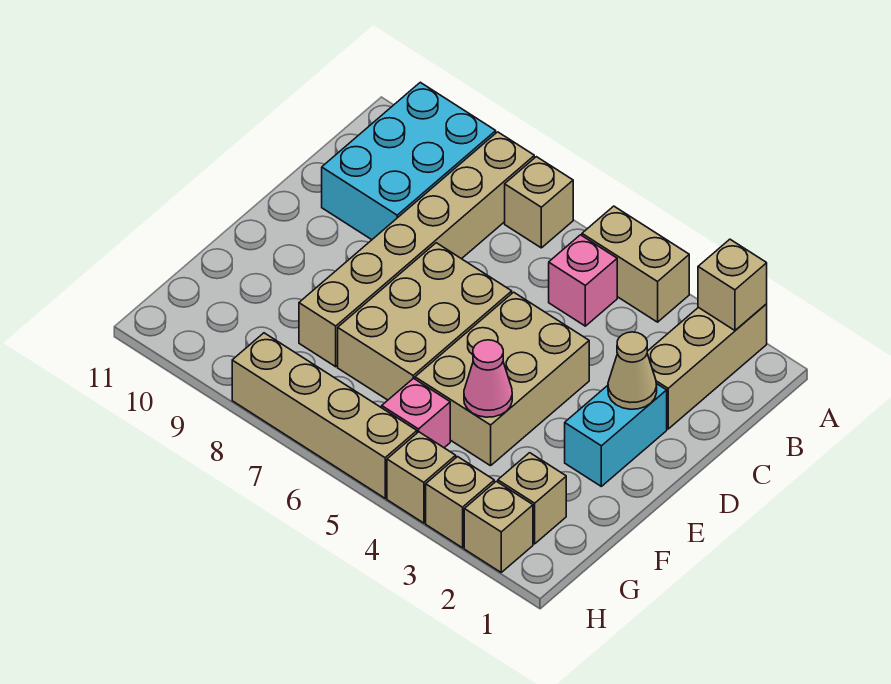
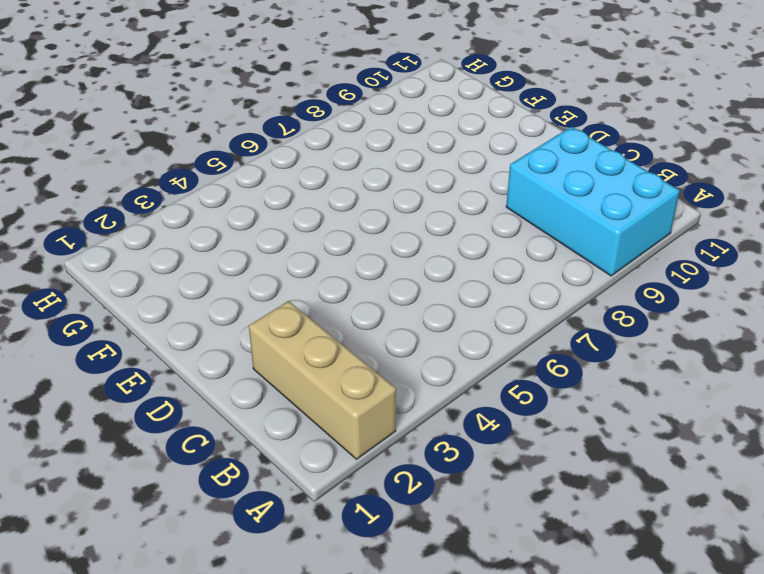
none -> tan 1x2 brick [582,206,689,322]
none -> tan 1x1 brick [505,157,573,248]
none -> tan 1x6 brick [299,132,534,367]

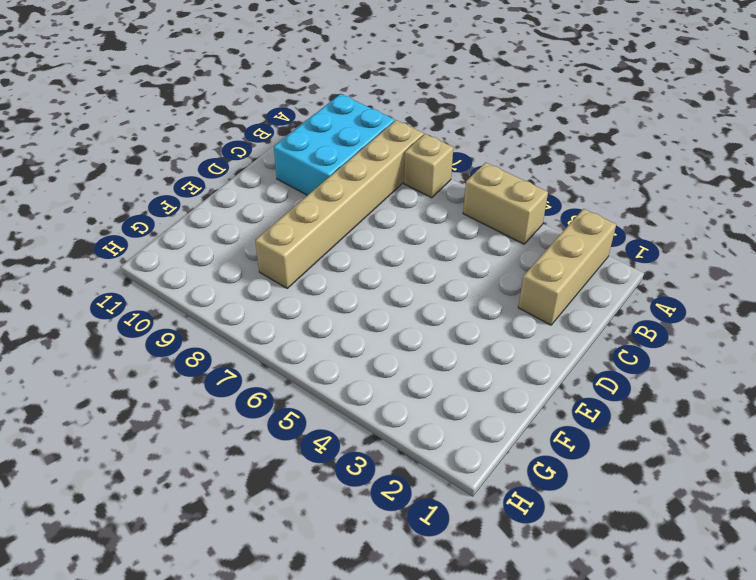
none -> pink 1x1 brick [549,235,617,326]
none -> cyan 1x2 brick [565,383,667,486]
none -> tan 2x3 brick [415,292,589,466]

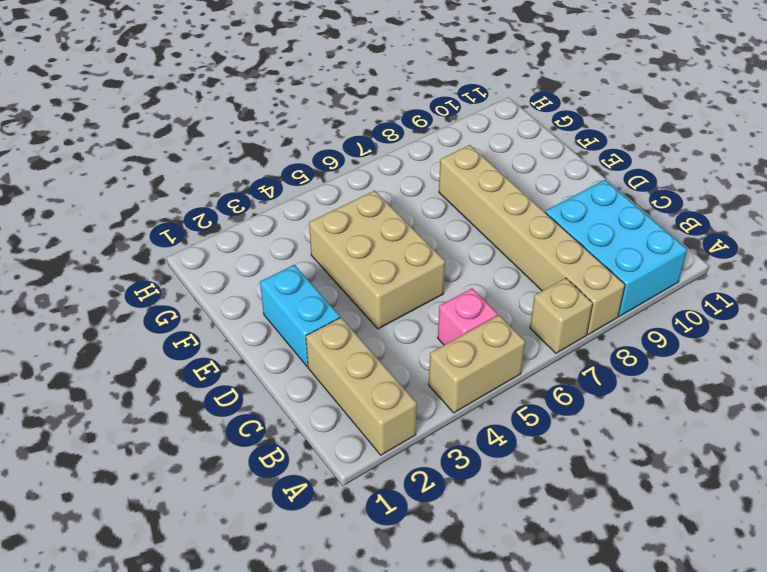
none -> tan 2x3 brick [338,243,512,400]
none -> tan 1x1 brick [498,453,566,544]
none -> pink 1x1 brick [382,378,450,448]

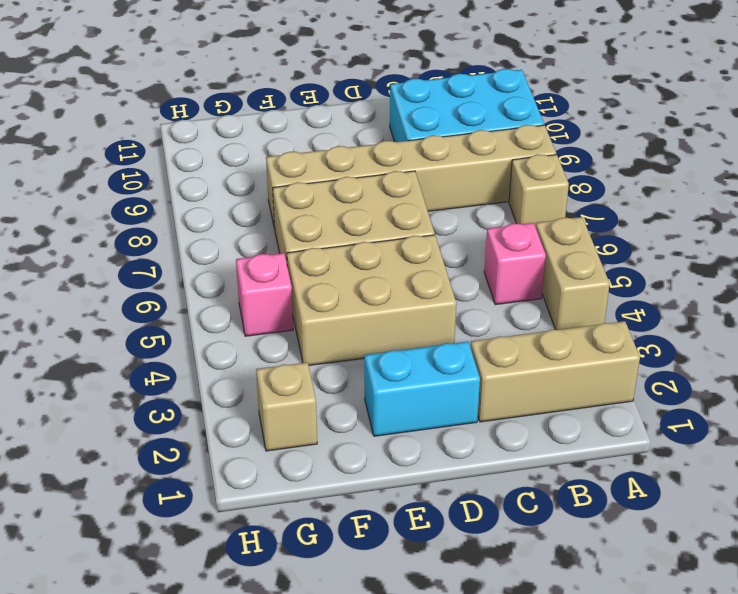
none -> tan 1x1 brick [464,481,533,572]
none -> tan 1x1 brick [426,457,494,548]
none -> tan 1x1 brick [387,432,456,523]

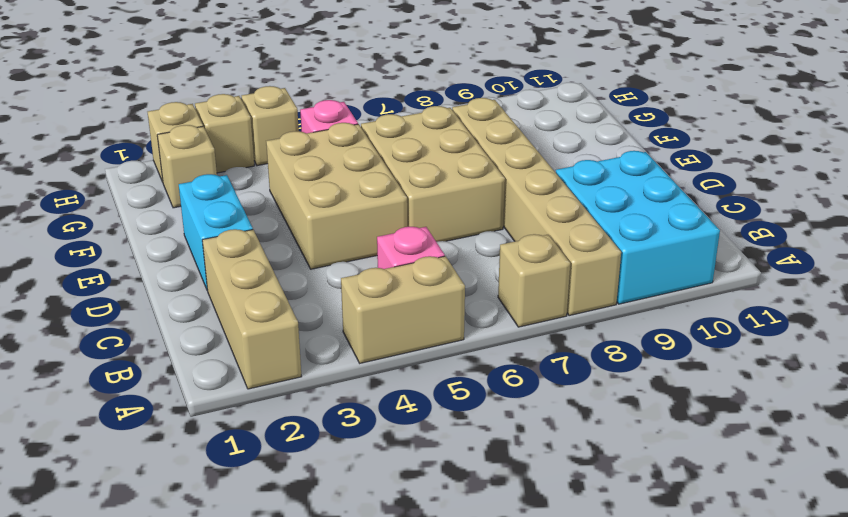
none -> tan 1x4 brick [232,333,417,498]
none -> tan 1x1 brick [698,239,767,330]
none -> tan 1x1 cone [608,332,657,409]

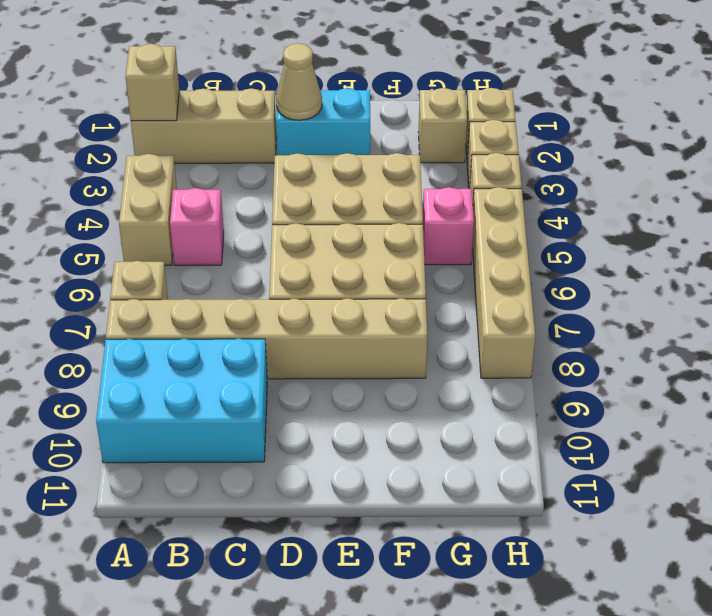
none -> pink 1x1 cone [464,340,512,417]

